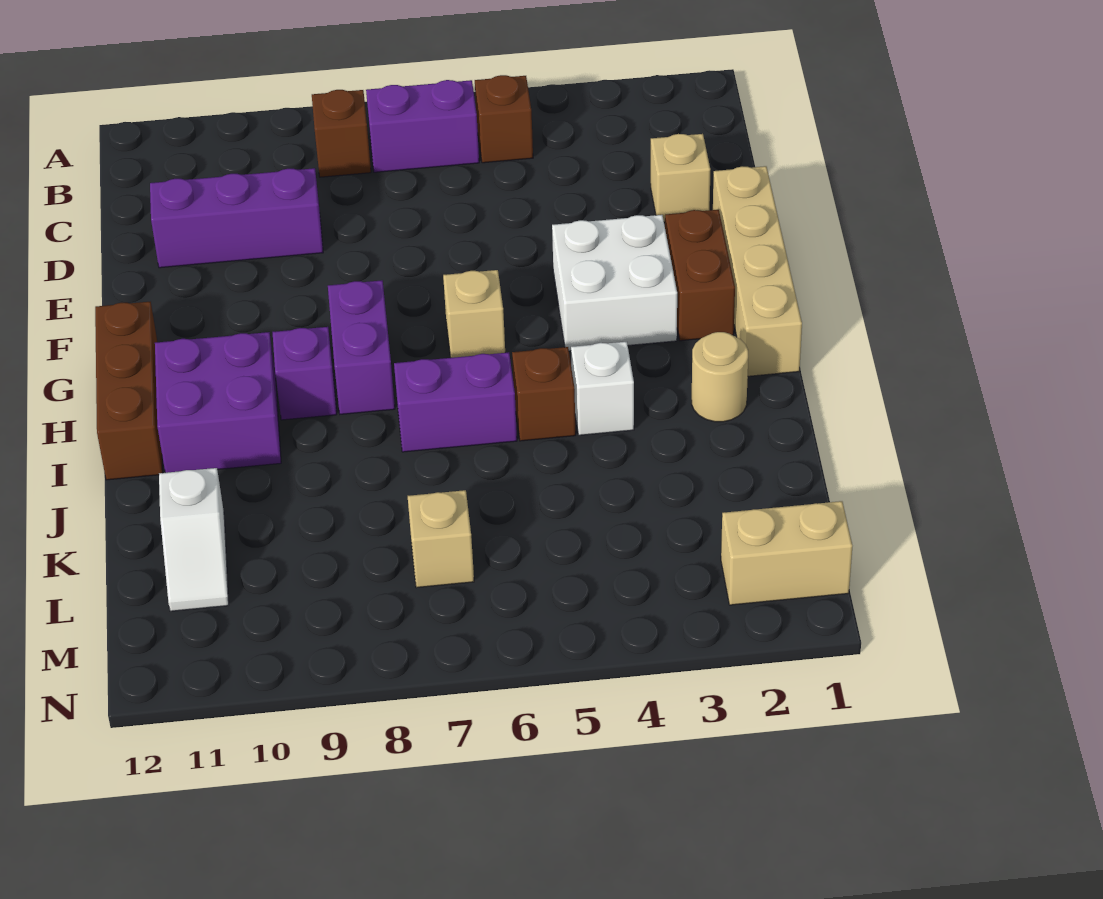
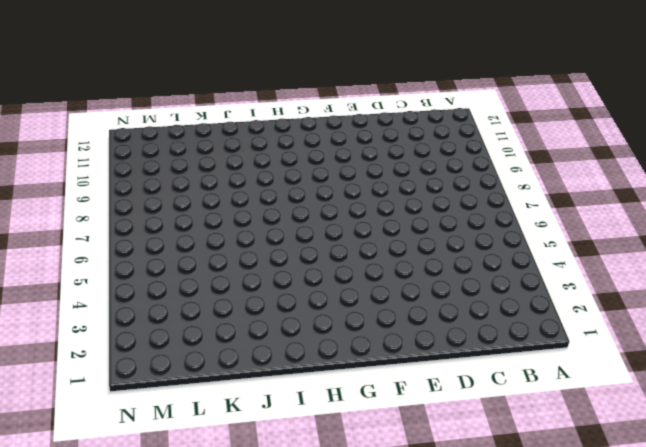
none -> brown 1x1 brick [475,75,533,163]
none -> purple 1x2 brick [366,80,479,172]
none -> brown 1x1 brick [312,90,371,177]

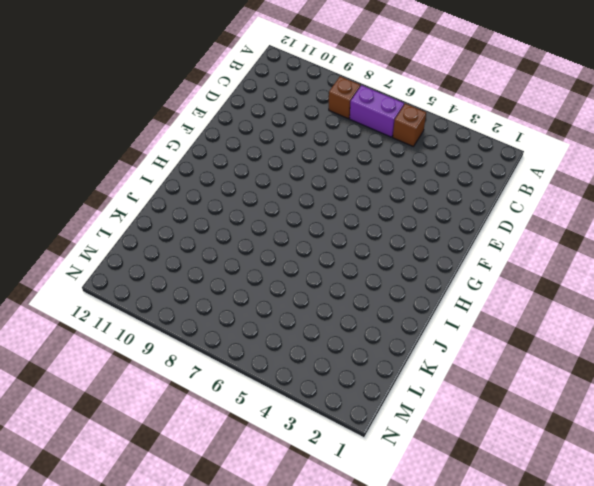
none -> tan 1x1 brick [651,134,710,222]
none -> purple 1x3 brick [150,168,323,268]
none -> tan 1x4 brick [713,166,802,376]

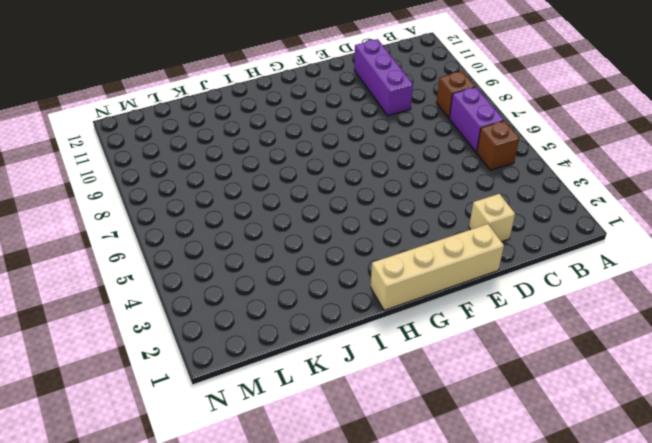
none -> brown 1x2 brick [665,210,735,341]
none -> white 2x2 brick [552,215,677,351]
none -> tan 1x1 brick [443,270,505,358]

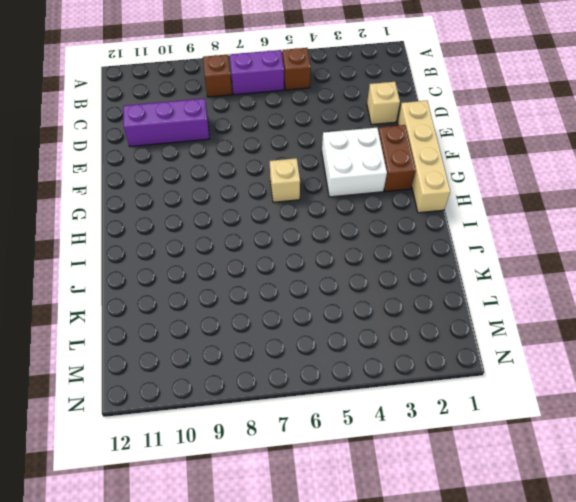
none -> purple 1x2 brick [328,280,395,414]
none -> brown 1x3 brick [95,302,163,480]
none -> purple 1x1 brick [273,327,337,420]

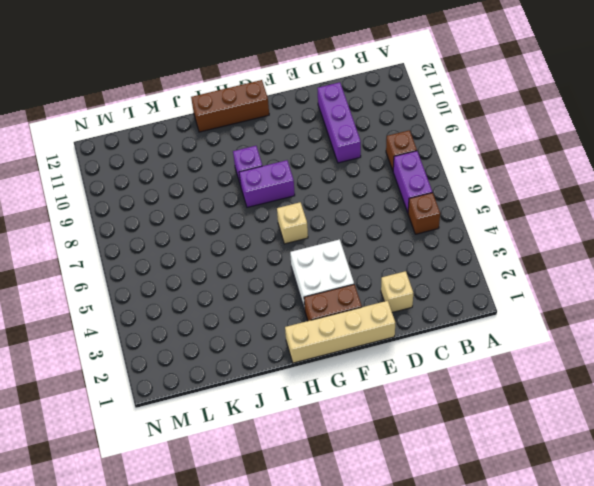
none -> purple 2x2 brick [155,332,281,473]
none -> tan 1x1 round brick [692,332,748,422]
none -> white 1x1 brick [571,342,634,435]

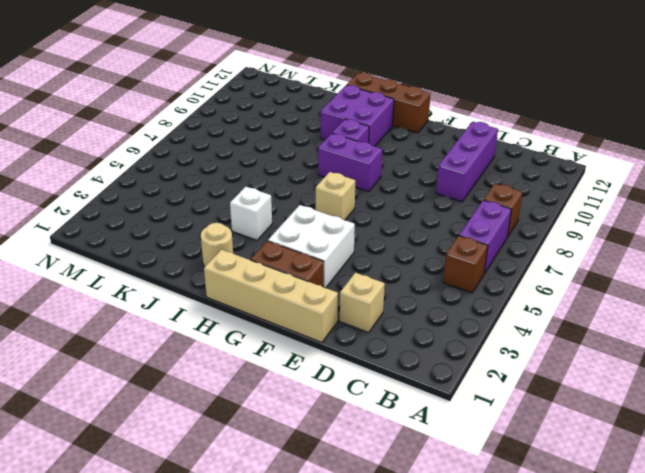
none -> brown 1x1 brick [512,347,576,441]
none -> purple 1x2 brick [394,352,517,452]
none -> white 1x2 slope [159,468,229,611]

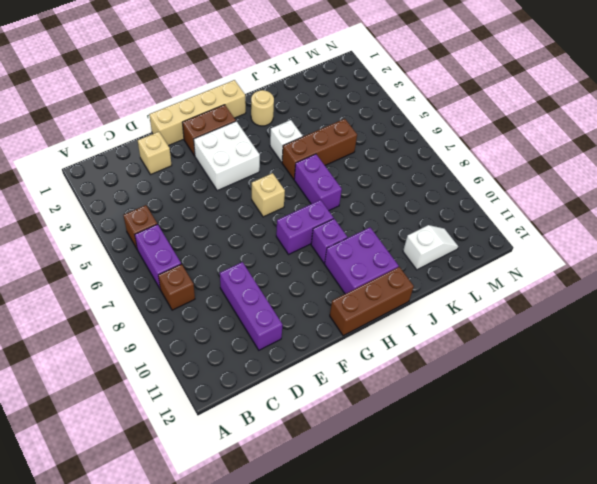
brown 1x3 brick [282,119,357,179] -> brown 1x1 brick [512,347,576,441]
none -> tan 1x1 brick [408,490,474,588]
none -> tan 1x2 brick [721,501,852,605]

